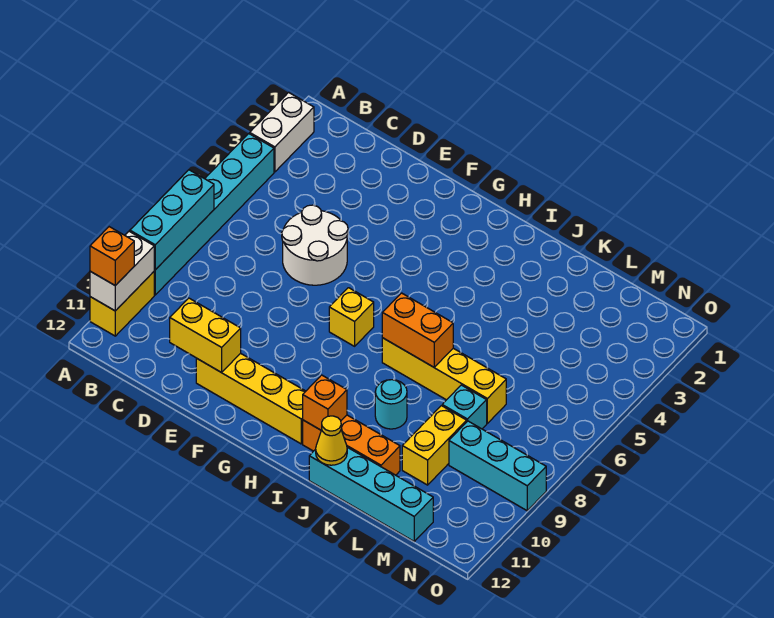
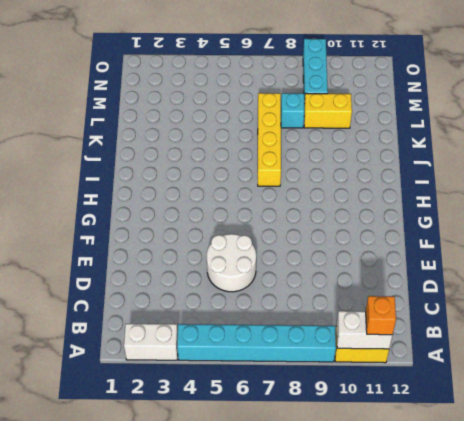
none -> yellow 1x4 brick [196,353,306,444]
none -> yellow 1x1 brick [329,288,374,346]
none -> orange 1x3 brick [303,415,400,475]

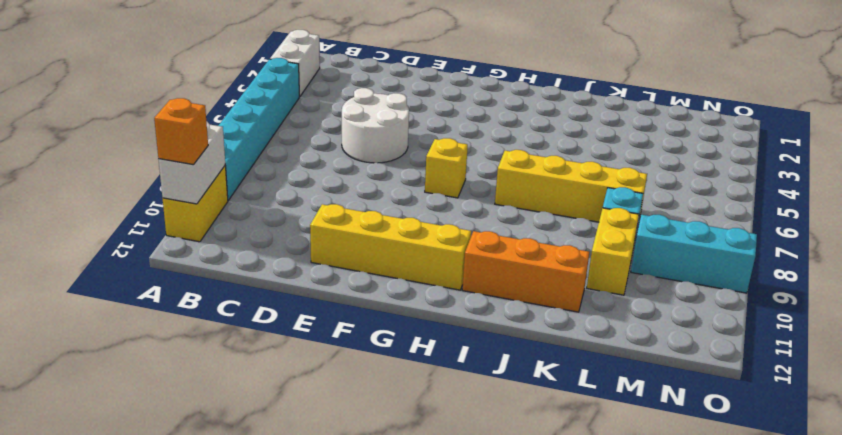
none -> cyan 1x1 round brick [375,380,407,429]
none -> cyan 1x4 brick [309,447,433,541]
none -> cyan 1x3 brick [130,170,214,270]

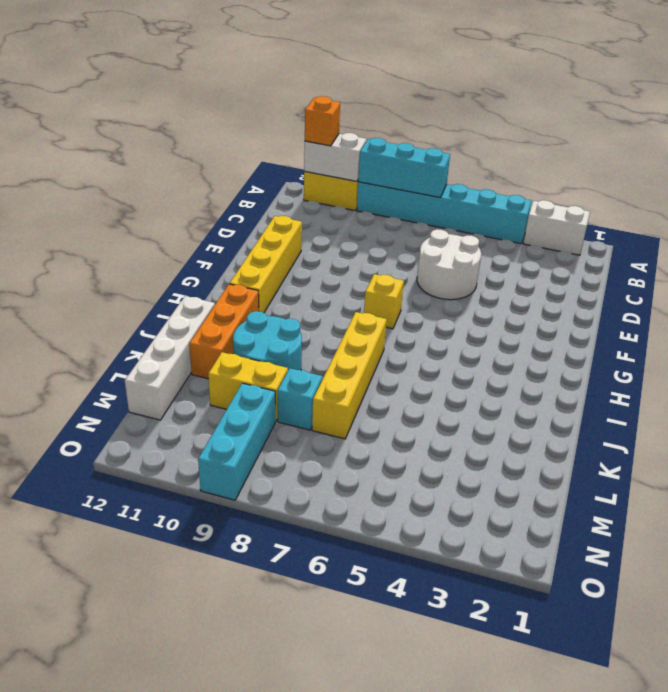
cyan 2x2 round brick [233,311,302,370] -> cyan 1x1 round brick [375,380,407,429]
white 1x4 brick [125,296,215,420] -> cyan 1x4 brick [309,447,433,541]
none -> yellow 1x2 brick [170,298,241,373]
none -> orange 1x2 brick [382,293,453,367]
none -> orange 1x1 brick [303,375,347,430]

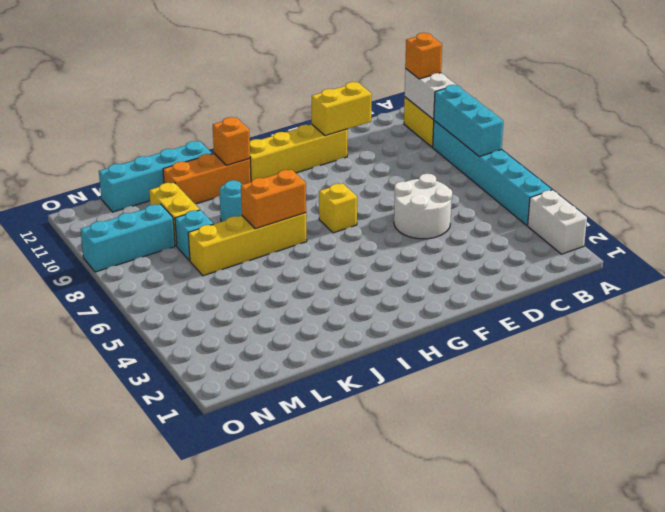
none -> yellow 1x1 cone [316,416,347,465]

